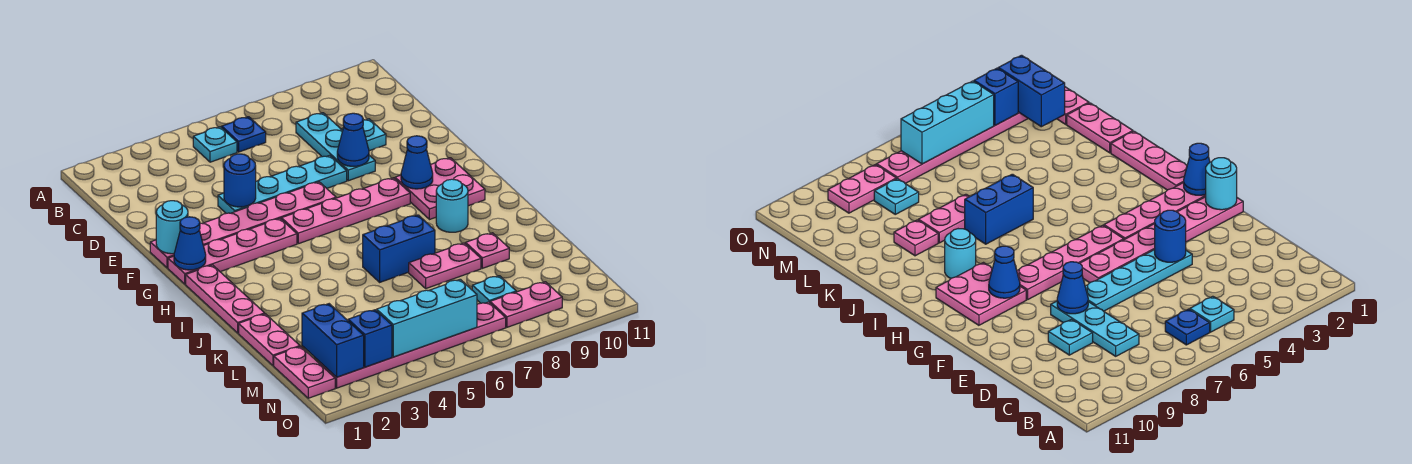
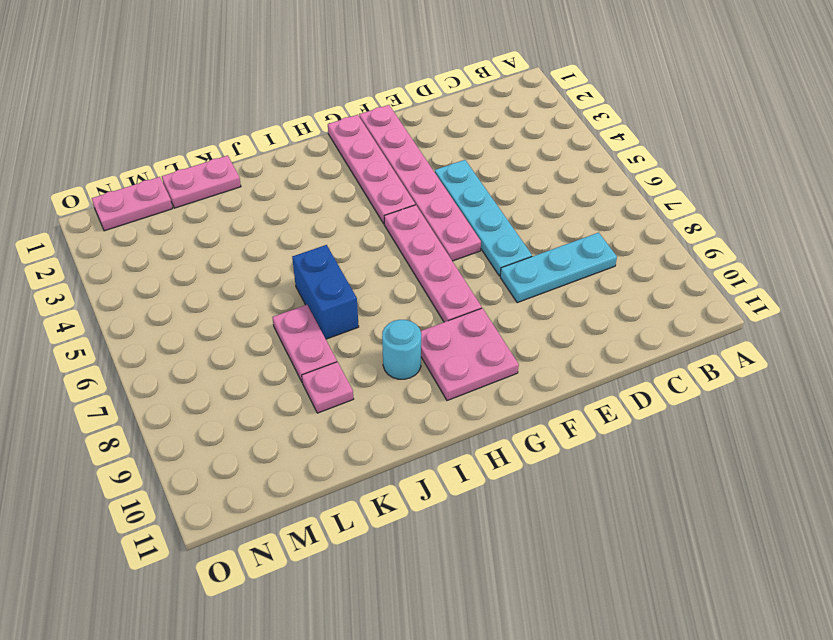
none -> cyan 1x1 plate [193,127,237,162]
none -> blue 1x1 plate [222,117,266,152]
none -> cyan 1x1 plate [342,119,386,151]

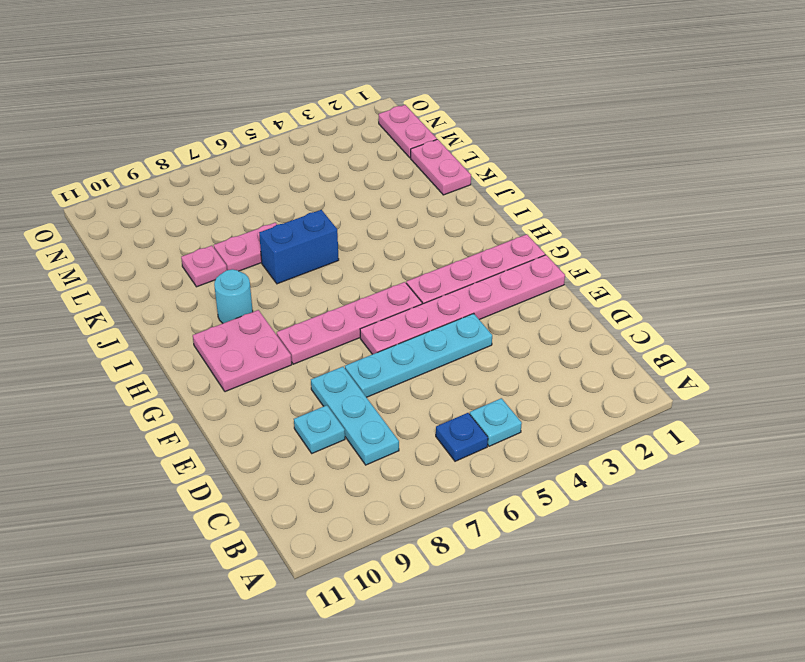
none -> pink 1x3 plate [186,265,265,333]
none -> cyan 1x1 plate [472,276,516,303]
none -> pink 1x6 plate [320,302,506,388]

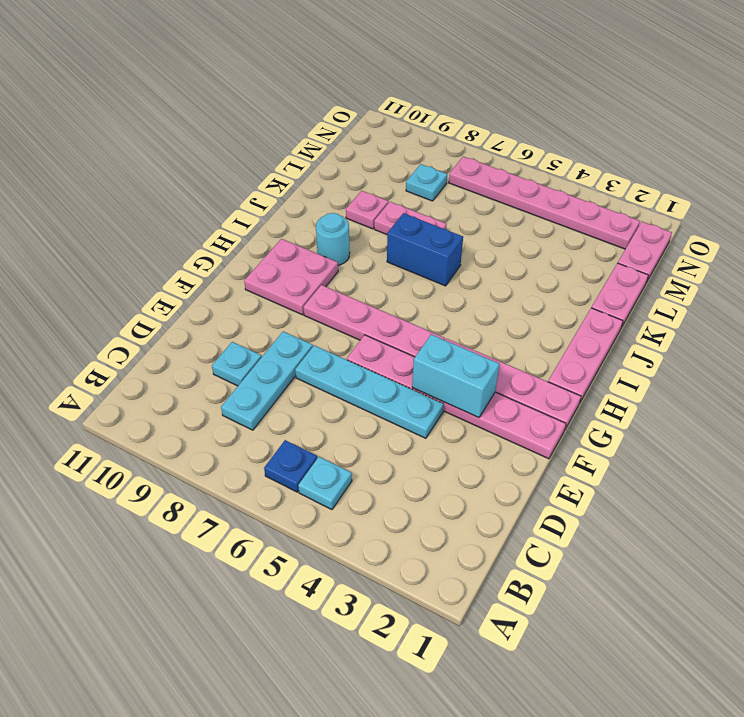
cyan 1x2 brick [412,334,500,418] -> none
none -> pink 1x2 plate [490,282,562,327]
none -> blue 1x1 round brick [224,154,256,207]
none -> blue 1x1 cone [337,113,369,166]

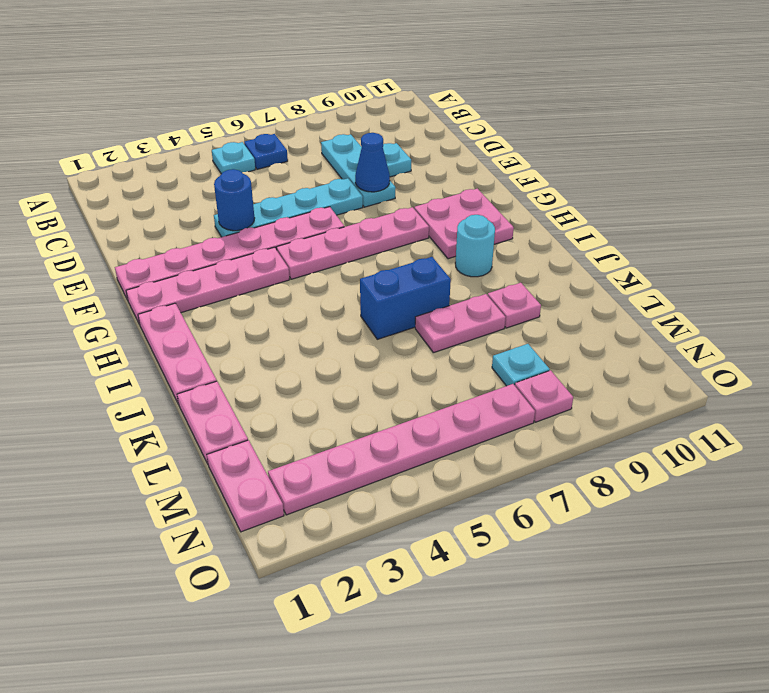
pink 1x1 plate [515,370,573,422] -> pink 1x2 plate [490,282,562,327]
none -> cyan 1x1 round brick [156,201,188,254]
none -> blue 1x1 cone [174,217,206,270]
none -> blue 1x1 cone [401,136,433,189]

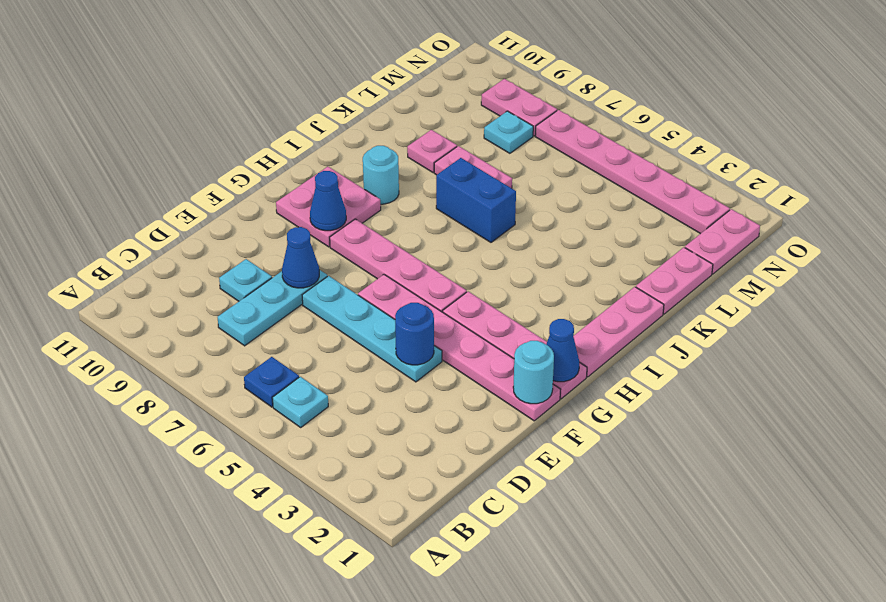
none -> blue 1x2 brick [302,304,364,377]
none -> blue 1x1 brick [348,310,392,367]
none -> cyan 1x3 brick [377,279,477,357]

